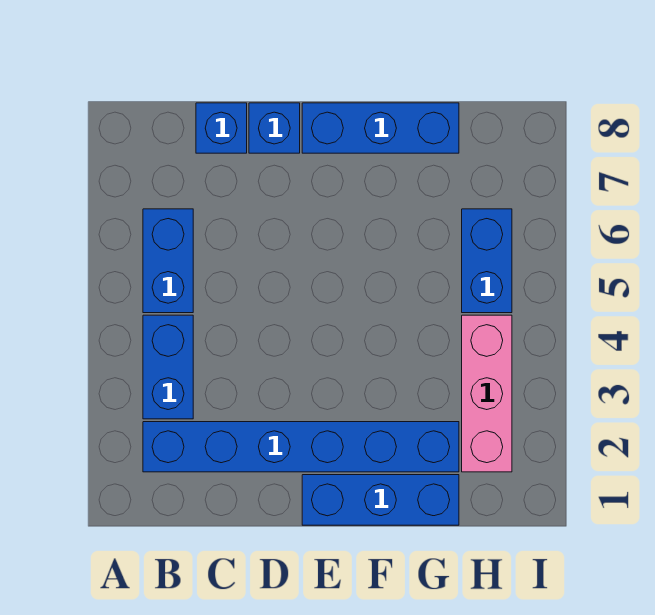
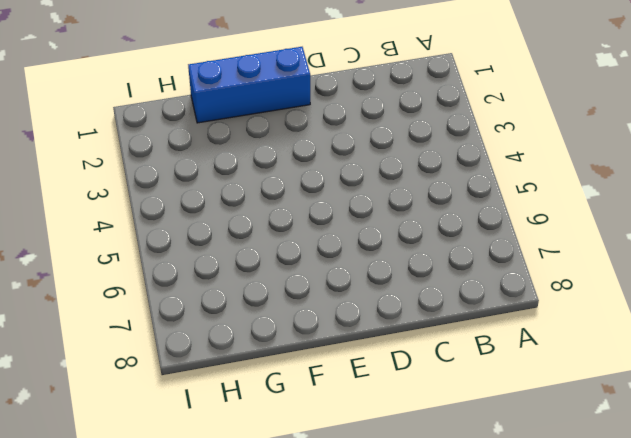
none -> blue 1x6 brick [143,422,459,472]
none -> blue 1x2 brick [143,315,193,419]

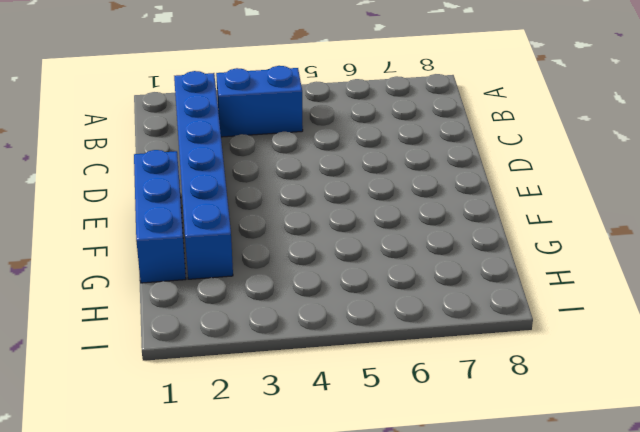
none -> blue 1x2 brick [143,209,193,313]
none -> blue 1x1 brick [196,103,247,153]

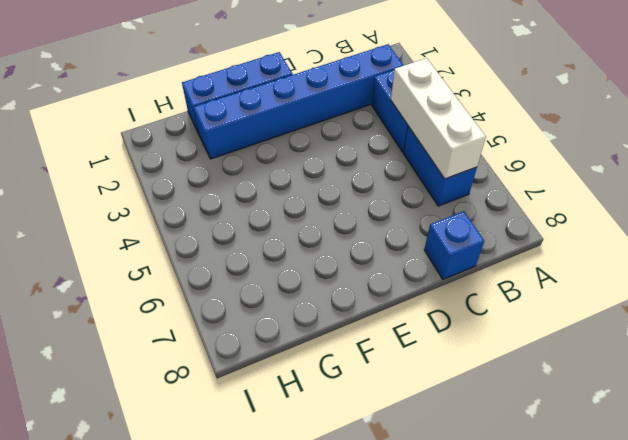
white 1x3 brick [391,58,486,179] -> none
none -> blue 1x1 brick [249,103,300,153]
none -> blue 1x3 brick [302,103,459,153]

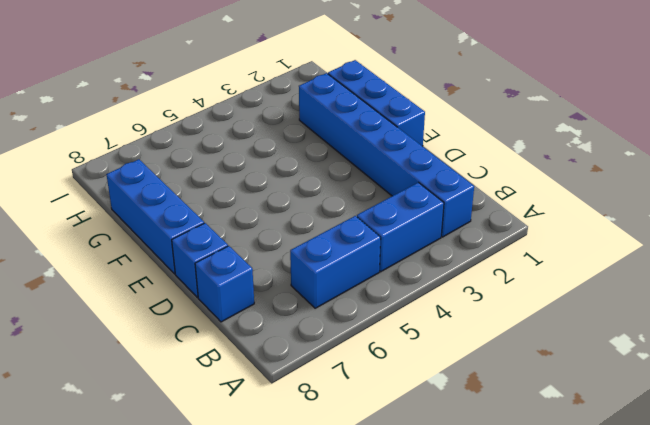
none -> pink 1x3 brick [462,315,512,472]
none -> blue 1x2 brick [462,209,512,313]

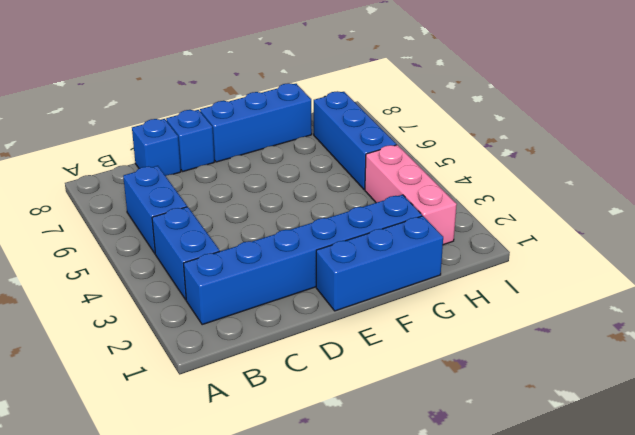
blue 1x3 brick [314,91,396,190] -> blue 1x2 brick [462,209,512,313]

